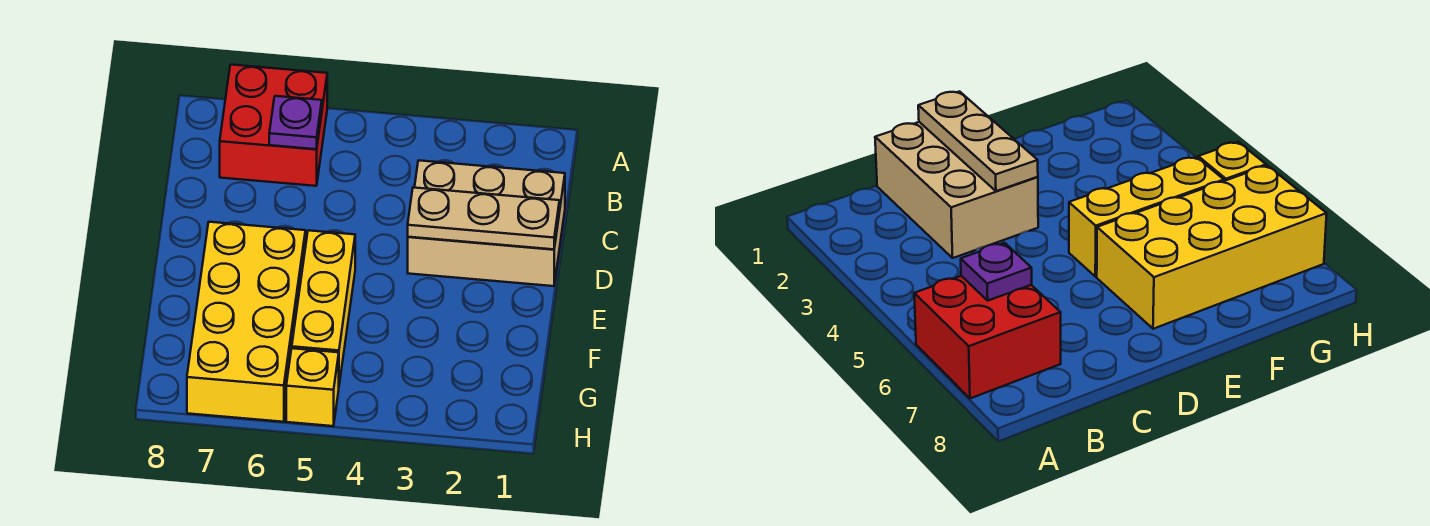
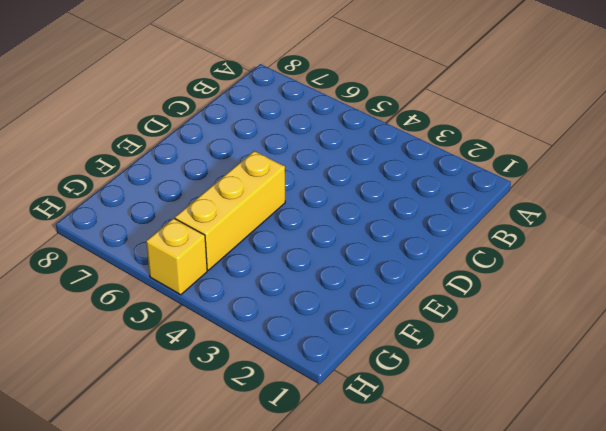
none -> red 2x2 brick [220,65,327,186]
none -> tan 2x3 brick [408,160,565,286]

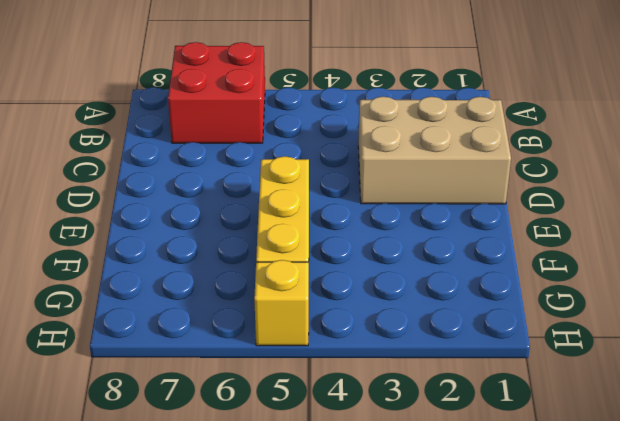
none -> yellow 2x4 brick [187,222,305,422]
none -> purple 1x1 plate [269,96,322,149]

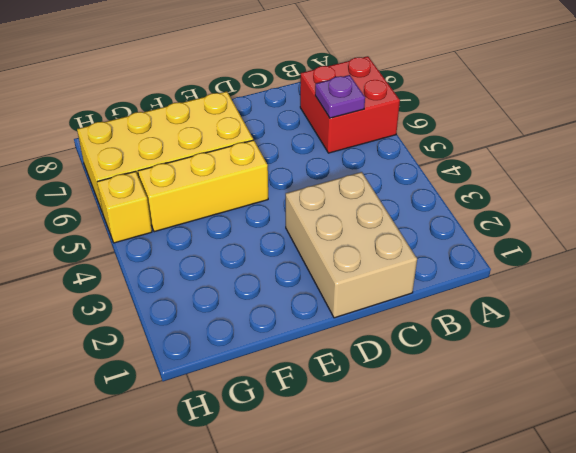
none -> tan 1x3 plate [408,188,560,249]

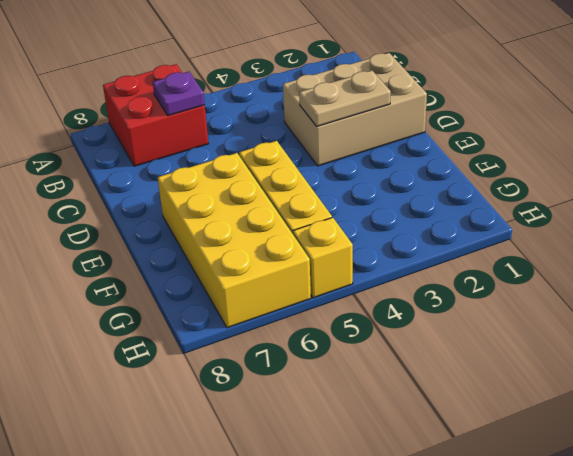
tan 1x2 plate [299,71,391,126] -> tan 1x3 plate [408,188,560,249]

